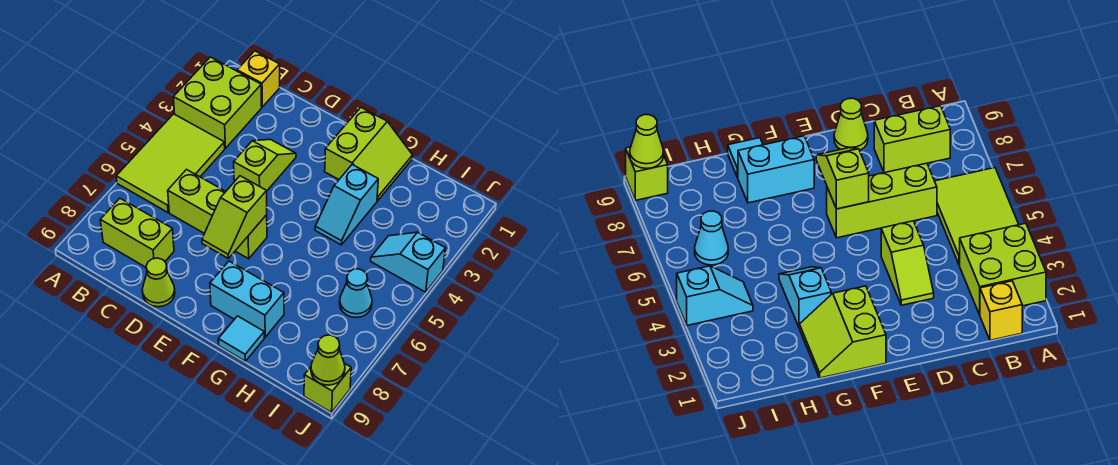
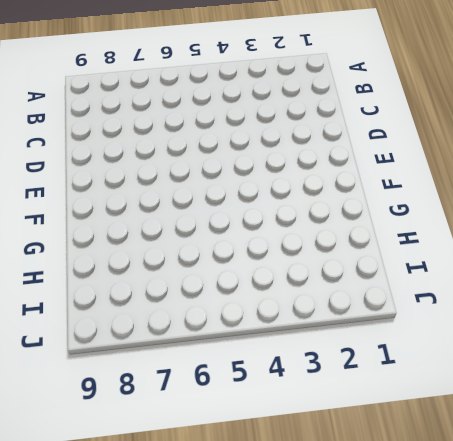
none -> lime 2x2 brick [173,57,262,148]
none -> lime 2x3 tile [116,114,225,212]
none -> yellow 1x1 brick [237,51,280,107]

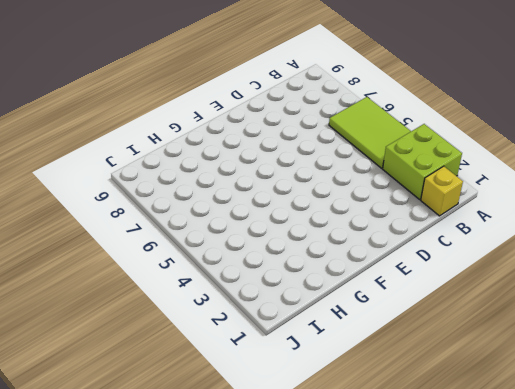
none -> lime 1x2 brick [100,198,174,267]
none -> lime 1x3 brick [168,170,267,259]
none -> lime 1x2 slope [234,139,296,191]

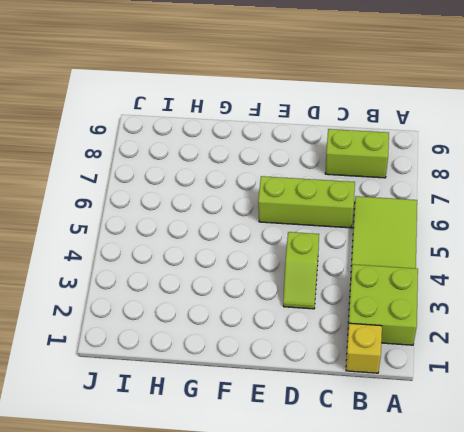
none -> lime 1x1 cone [142,258,175,307]
none -> lime 2x2 slope [325,108,413,201]
none -> cyan 1x2 brick [210,261,284,337]

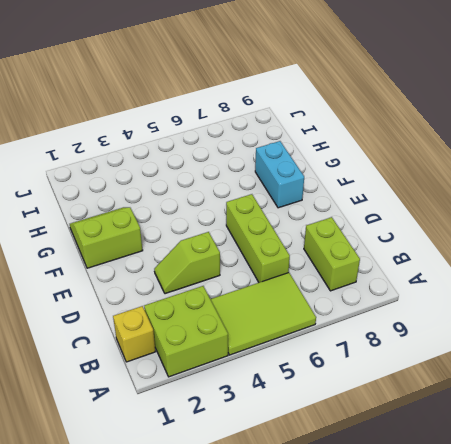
none -> lime 1x1 cone [142,258,175,307]
none -> cyan 1x2 slope [315,165,378,245]
none -> cyan 1x1 tile [218,316,264,361]

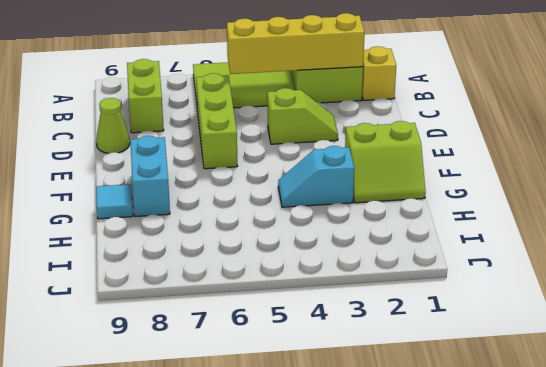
yellow 1x4 brick [227,13,365,74] -> none
none -> cyan 1x2 slope [371,232,445,292]
none -> cyan 1x1 cone [340,269,372,318]
none -> lime 1x1 brick [304,363,351,412]

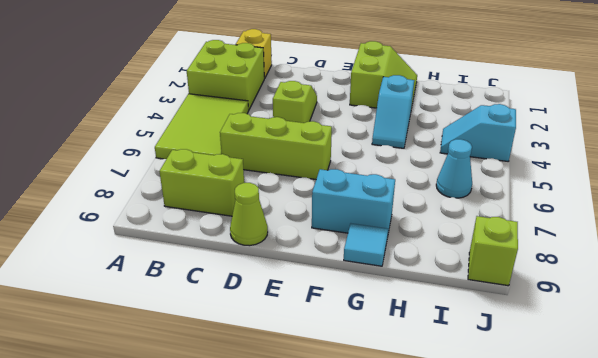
none -> lime 1x2 slope [202,176,267,259]
none -> lime 1x1 cone [311,335,345,385]

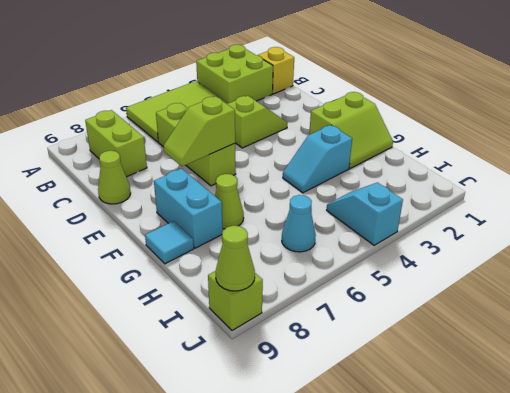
lime 1x1 cone [215,174,244,229] -> none

